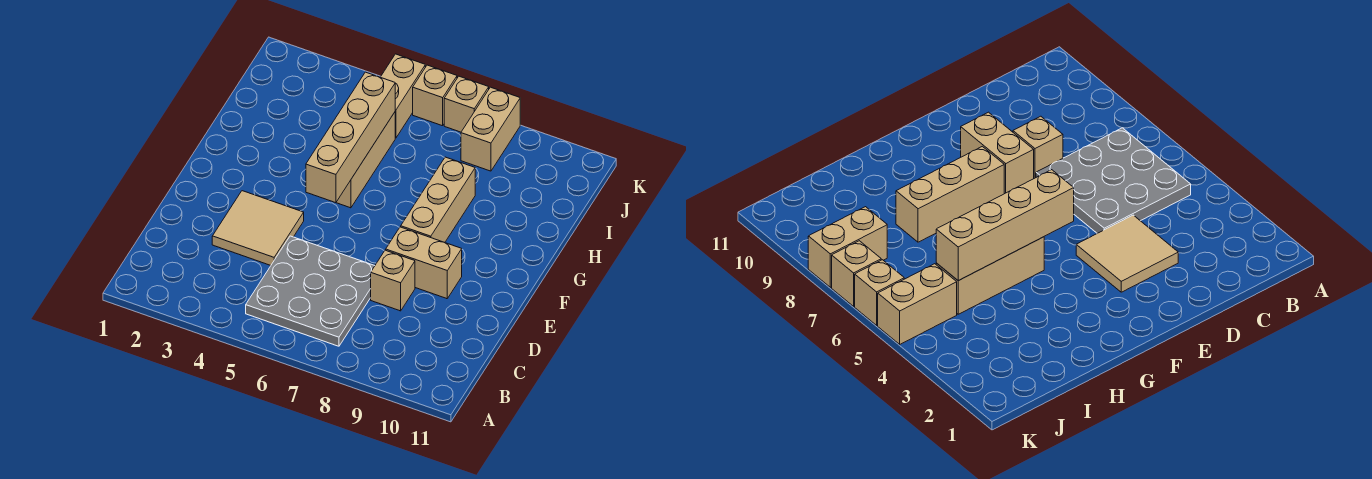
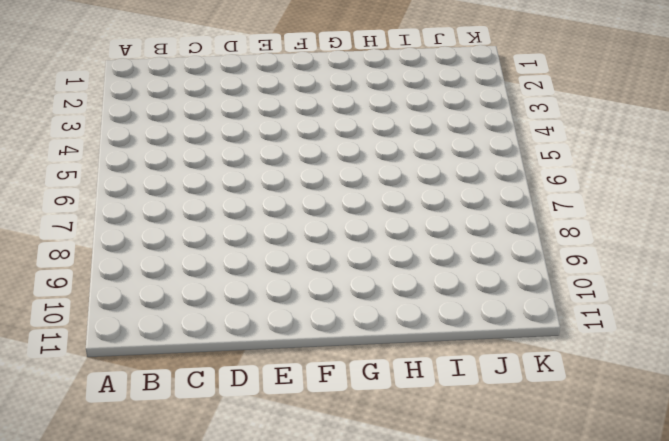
none -> grey 3x3 plate [246,236,375,346]
none -> tan 2x2 tile [212,191,304,265]

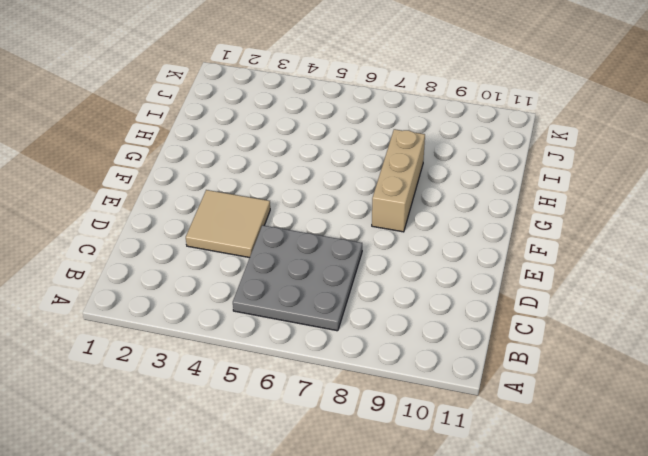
none -> tan 1x1 brick [371,250,415,311]
none -> tan 1x2 brick [386,227,462,299]

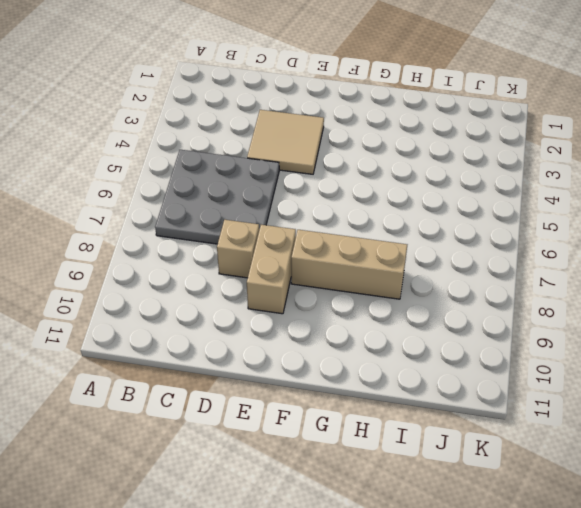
none -> tan 1x3 brick [336,112,395,208]
none -> tan 1x2 brick [381,54,425,138]

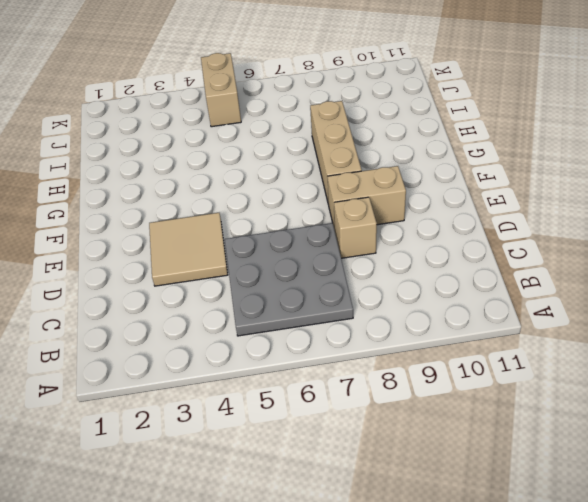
none -> tan 1x3 brick [336,112,395,208]
none -> tan 1x2 brick [461,87,520,171]

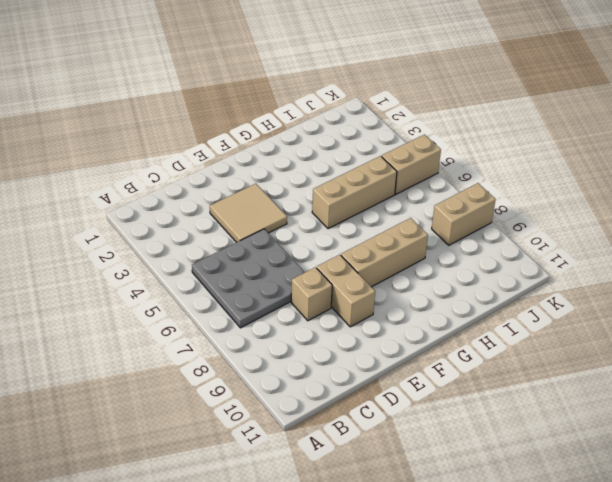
none -> tan 1x1 brick [413,65,457,126]
none -> tan 1x1 brick [444,76,489,132]

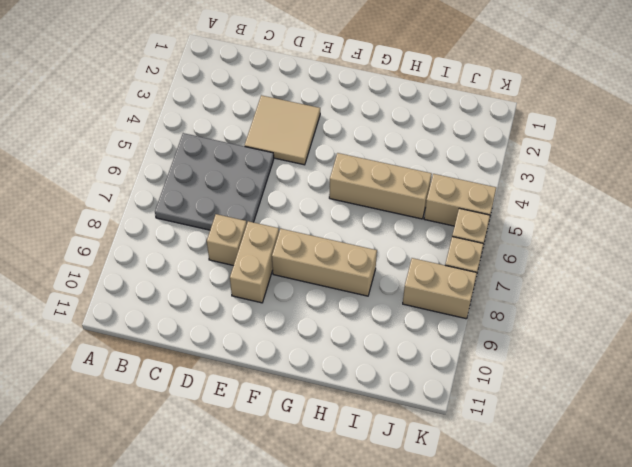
none -> tan 1x4 brick [306,72,395,203]

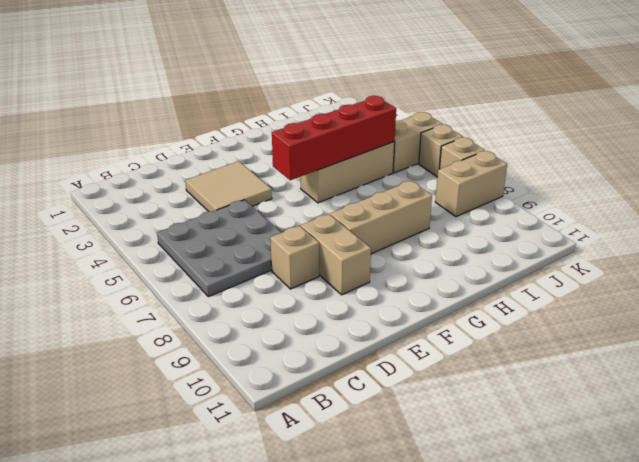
red 1x4 brick [272,96,396,180] -> tan 1x4 brick [306,72,395,203]

